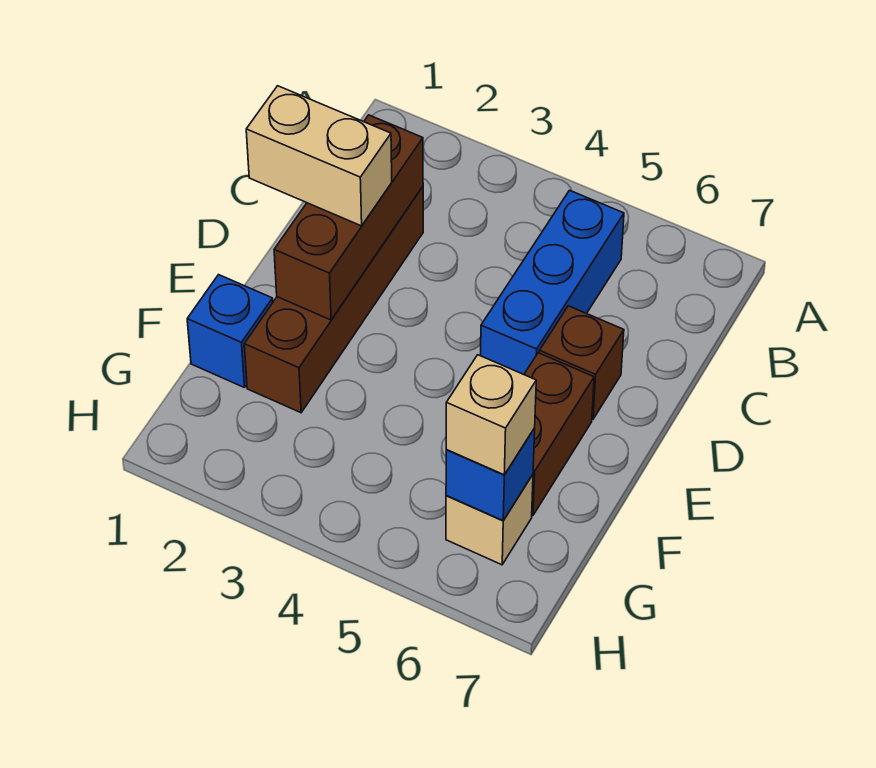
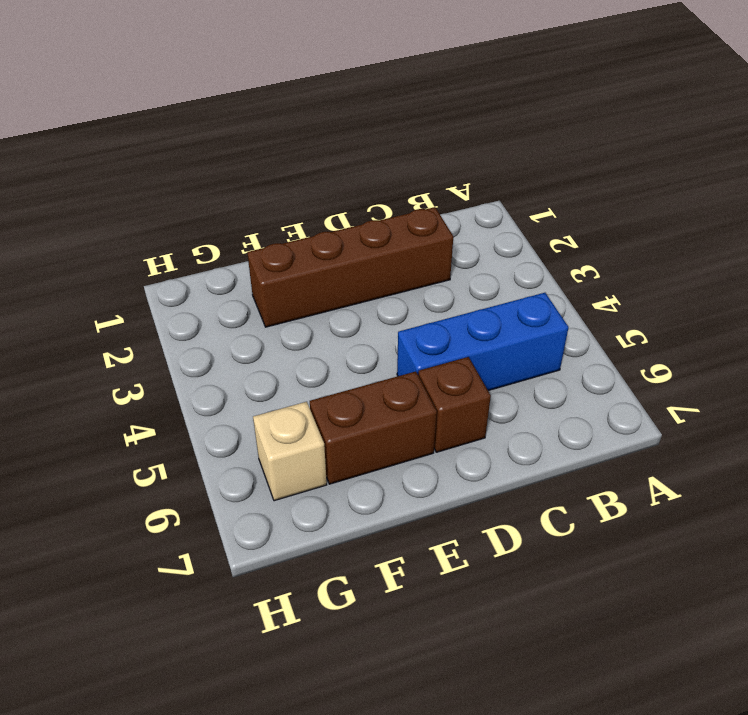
none -> blue 1x1 brick [187,275,273,388]
none -> brown 1x3 brick [274,115,423,320]

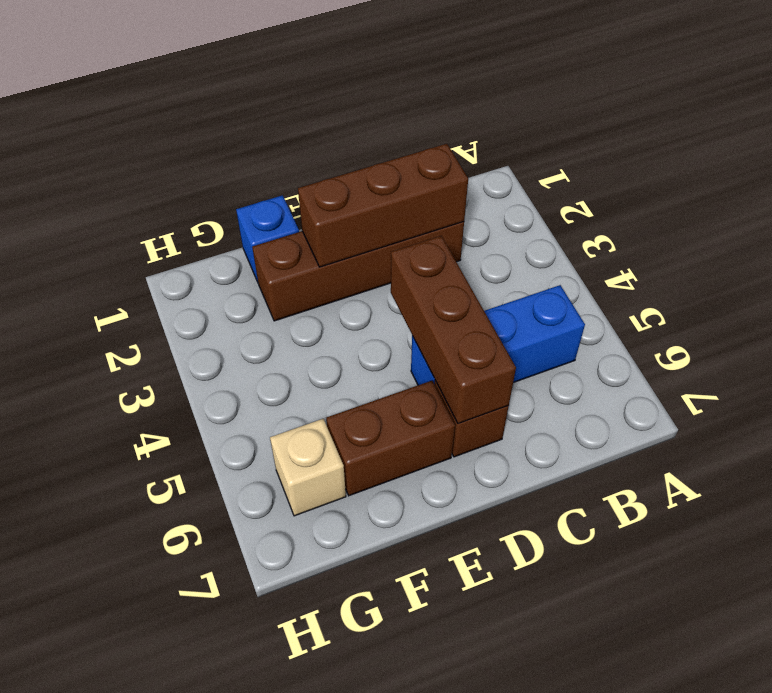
brown 1x3 brick [391,236,516,424] -> none
none -> blue 1x1 brick [446,428,535,520]
none -> tan 1x2 brick [246,86,392,226]

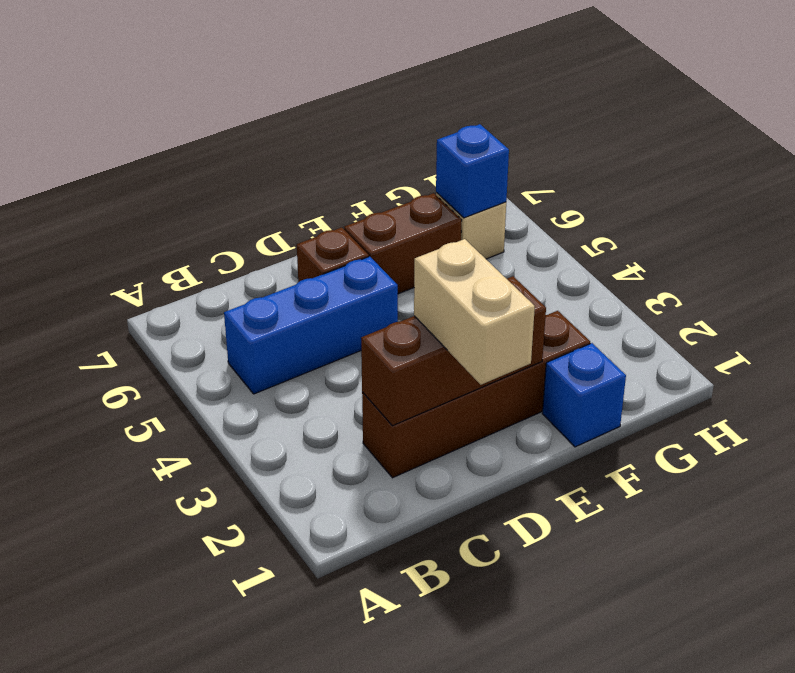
none -> tan 1x1 brick [446,355,536,475]

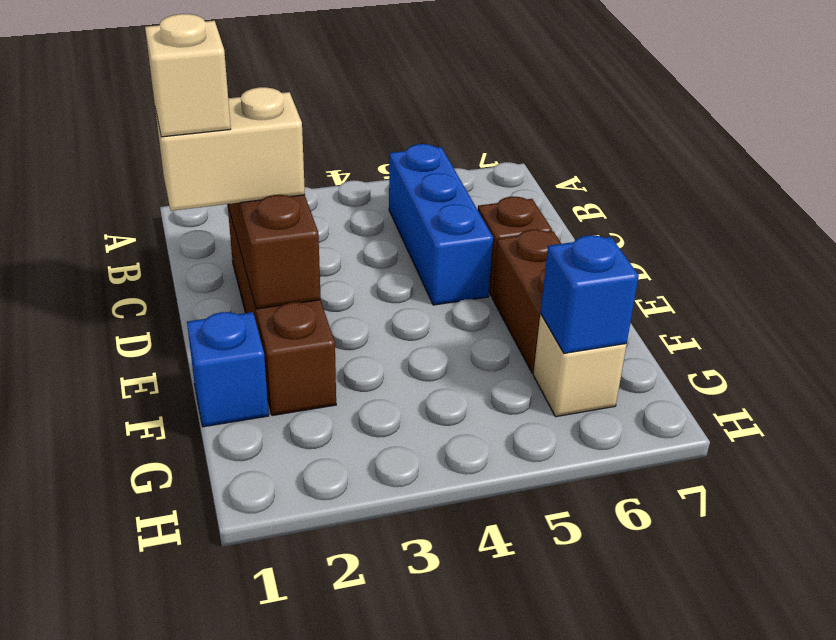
tan 1x1 brick [145,14,231,137] -> tan 1x1 brick moved to [446,355,536,475]

